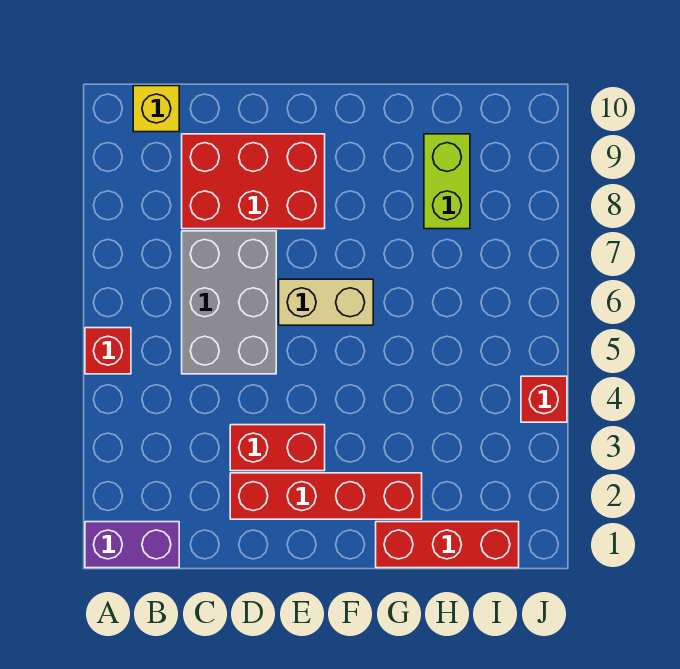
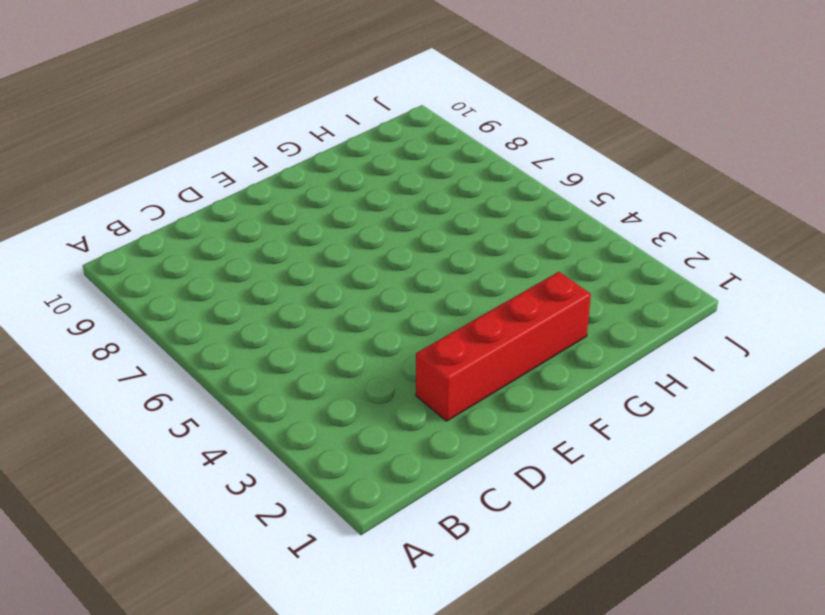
none -> purple 1x2 brick [85,522,179,568]
none -> red 1x1 brick [85,328,131,374]

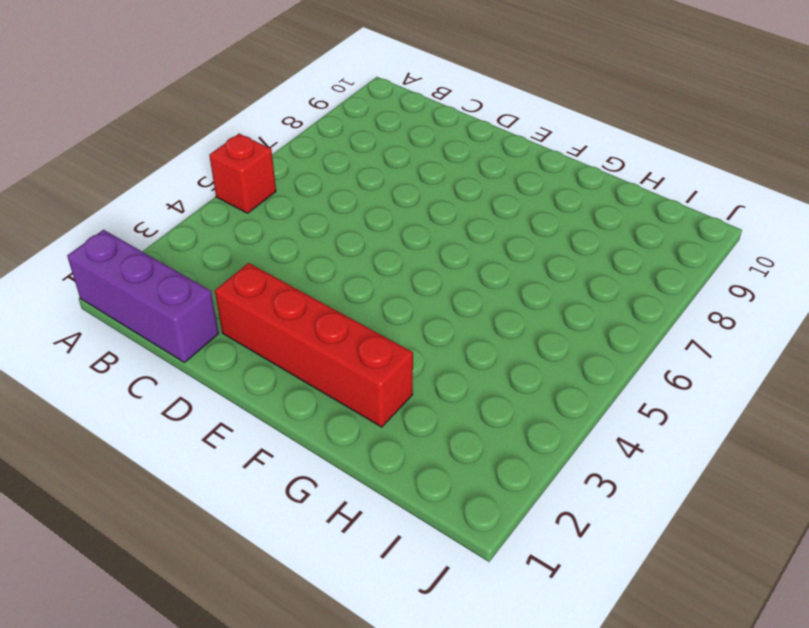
purple 1x3 brick [67,230,219,363] -> purple 1x2 brick [85,522,179,568]
none -> yellow 1x1 brick [133,86,179,132]
none -> grey 2x3 brick [182,231,276,374]

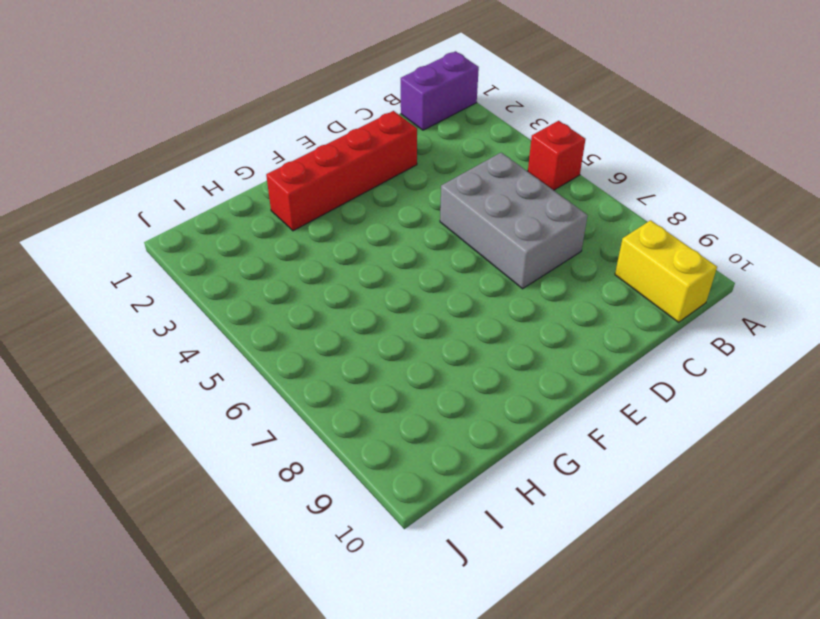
yellow 1x2 brick [615,220,717,322] -> yellow 1x1 brick [133,86,179,132]
none -> red 2x3 brick [182,134,325,229]
none -> red 1x2 brick [230,425,325,471]

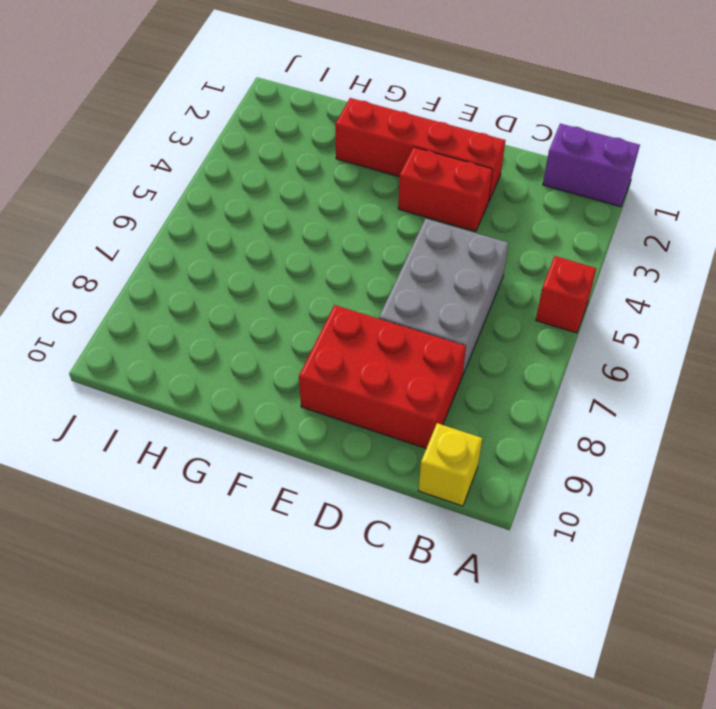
none -> tan 1x2 brick [279,279,373,325]
none -> red 1x3 brick [376,522,519,568]

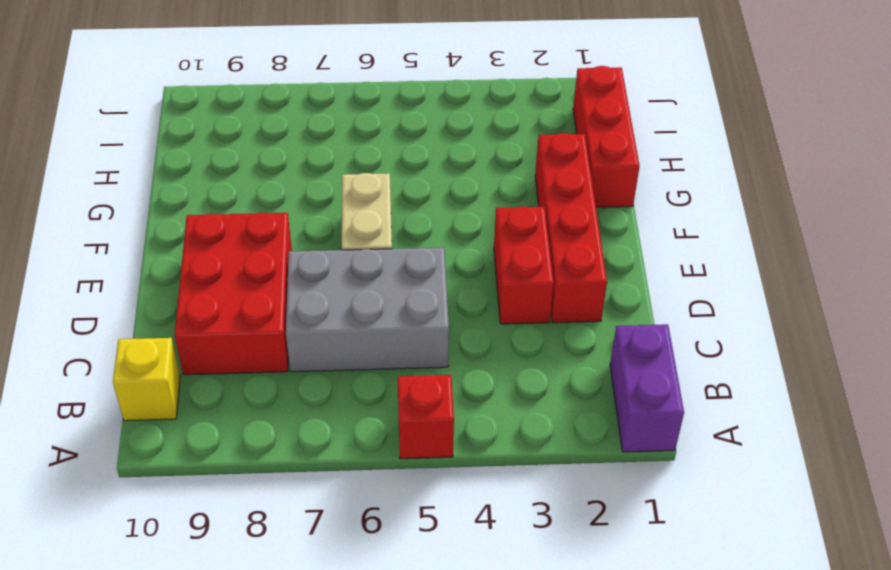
none -> lime 1x2 brick [424,134,470,229]
none -> red 1x1 brick [521,376,567,422]

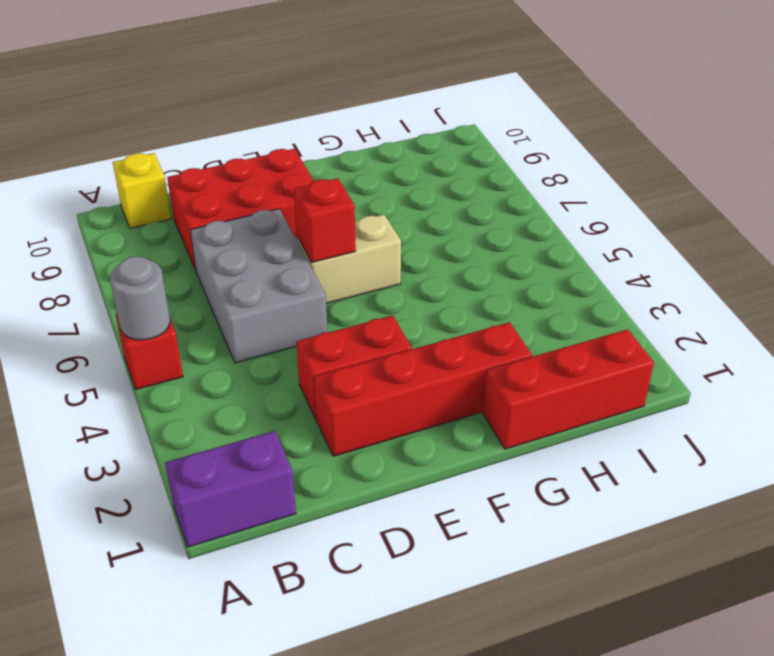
grey 1x1 round brick [110,256,170,340] -> none
red 1x1 brick [293,178,356,263] -> red 1x1 brick moved to [521,376,567,422]
none -> lime 1x2 brick [424,134,470,229]

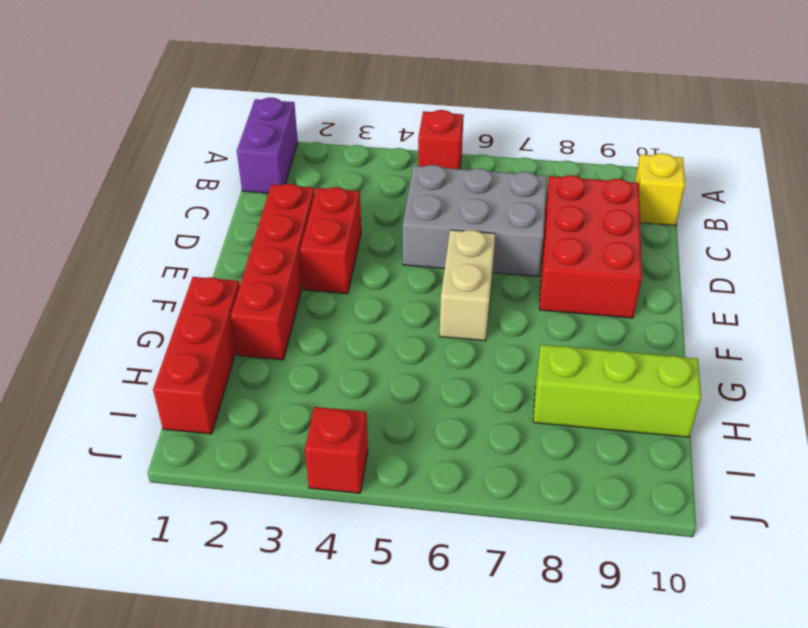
lime 1x3 brick [533,345,701,437] -> lime 1x2 brick [424,134,470,229]

